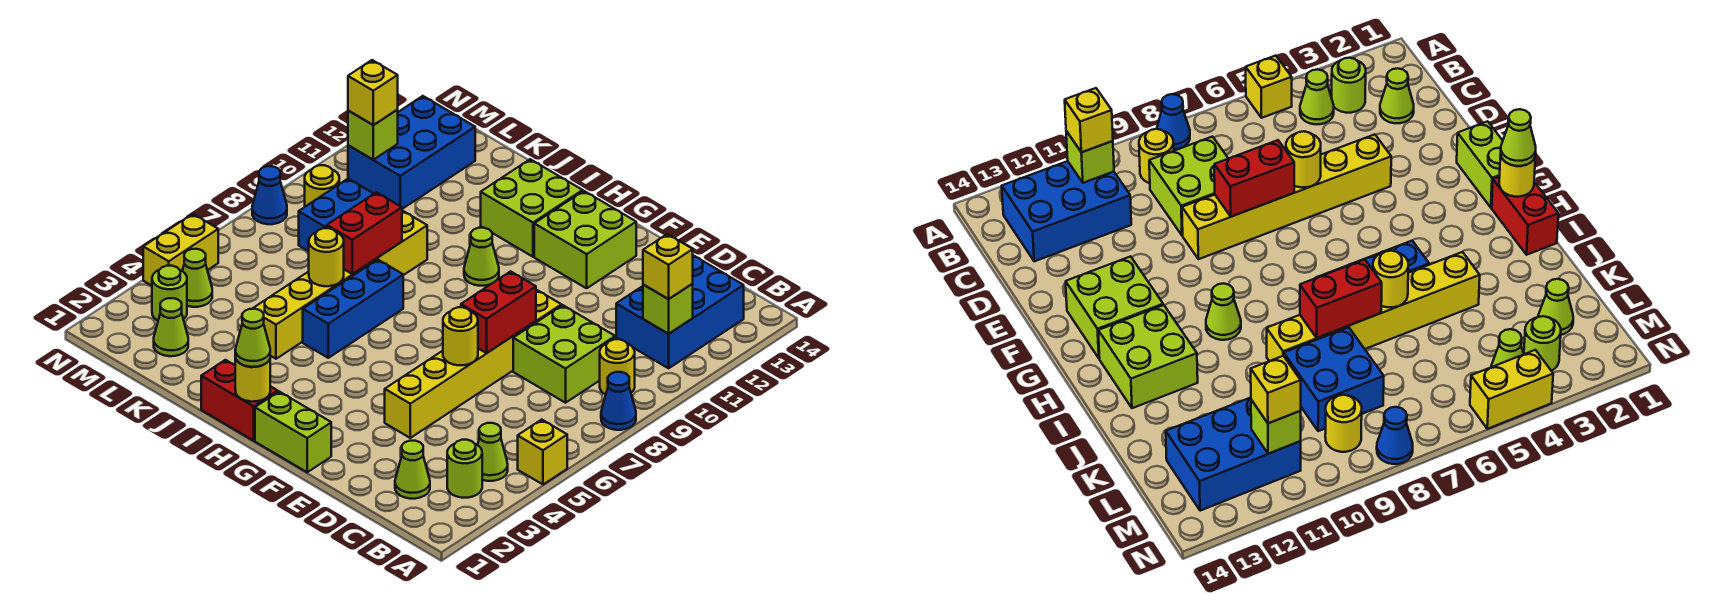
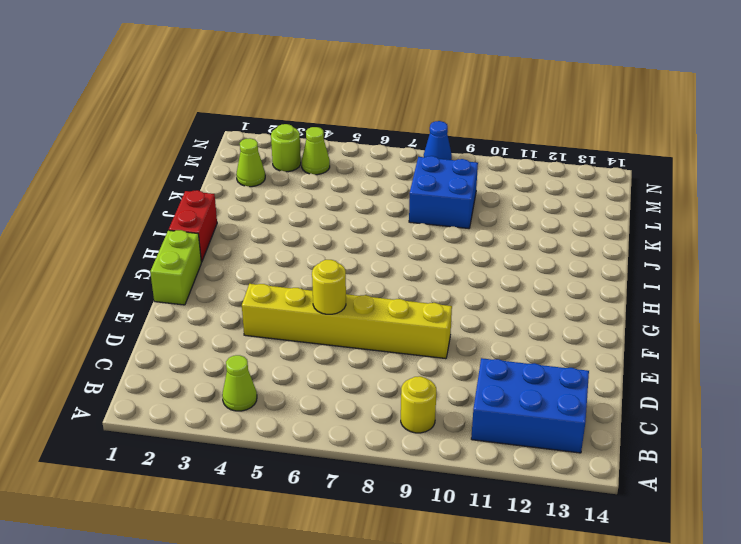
none -> yellow 1x1 brick [518,420,567,484]
none -> blue 1x1 cone [601,372,636,430]
none -> lime 1x1 round brick [447,440,482,498]
none -> lime 1x1 cone [395,441,430,499]

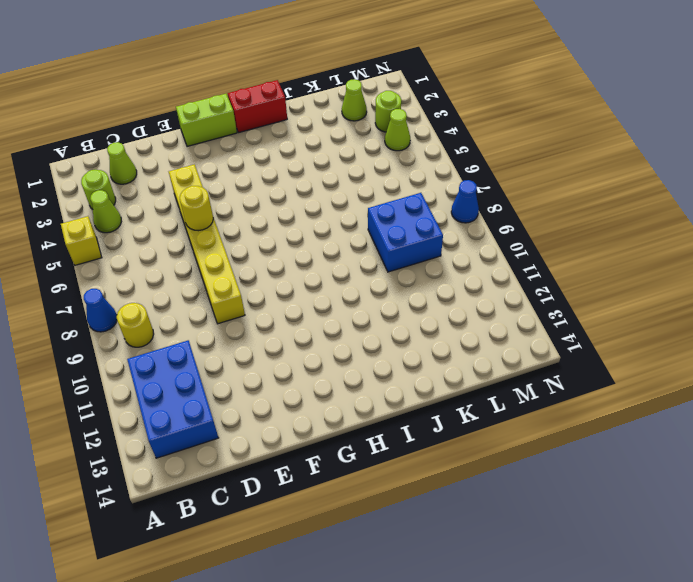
none -> lime 2x2 brick [513,305,615,403]
none -> lime 2x2 brick [534,191,636,288]
none -> lime 1x1 cone [464,228,499,286]
none -> lime 2x2 brick [481,159,583,257]

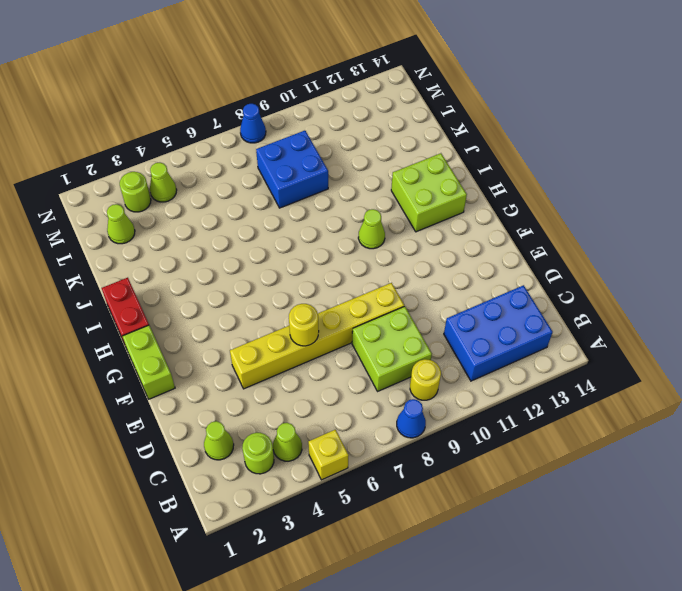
none -> lime 2x2 brick [534,191,636,288]
none -> blue 1x3 brick [303,260,403,358]
none -> yellow 1x6 brick [252,211,427,359]
none -> blue 2x3 brick [348,96,475,209]

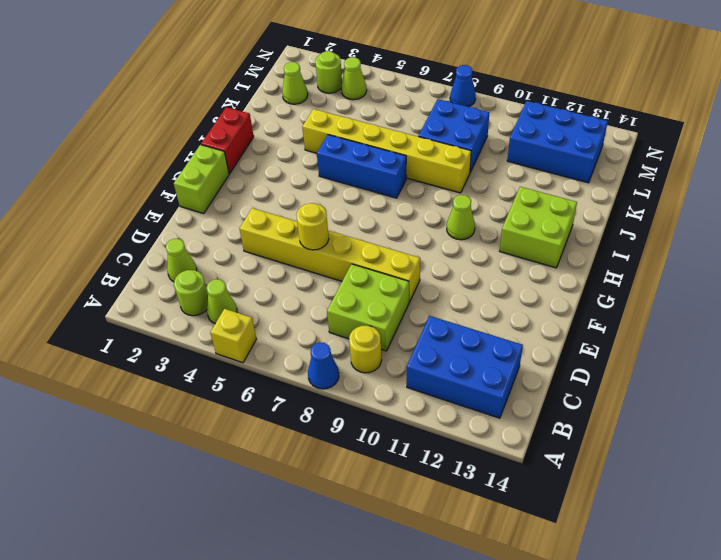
none -> lime 2x2 brick [534,191,636,288]
none -> yellow 1x1 round brick [305,165,339,207]
none -> yellow 1x2 brick [143,214,218,286]
none -> lime 1x1 brick [643,284,693,334]

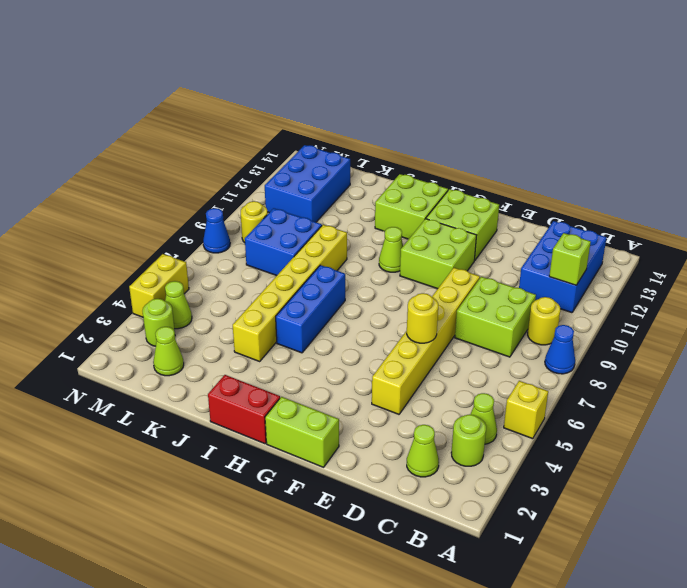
lime 2x2 brick [400,219,477,289] -> none
none -> red 1x2 brick [461,271,536,353]
none -> yellow 1x1 round brick [235,355,270,402]
none -> yellow 1x1 round brick [309,228,344,286]
none -> red 1x2 brick [327,192,402,274]

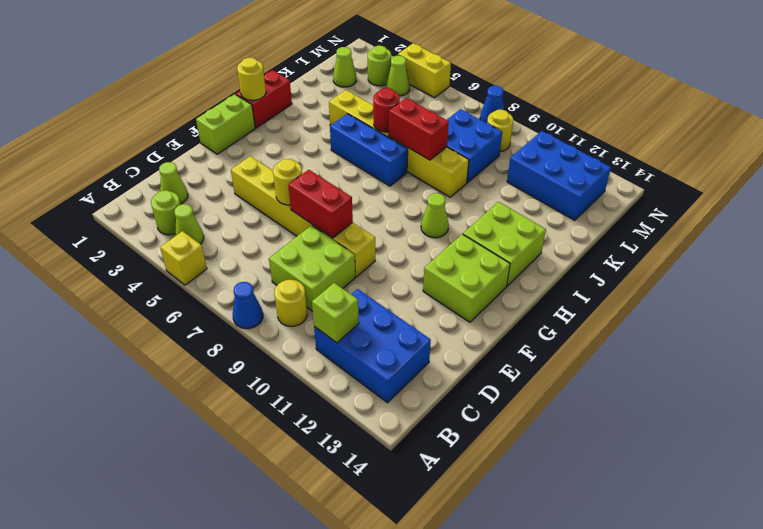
red 1x1 round brick [373,88,400,132] -> yellow 1x1 round brick [309,228,344,286]
none -> lime 1x1 brick [348,110,398,160]
none -> yellow 1x1 brick [643,234,693,299]
none -> lime 1x1 cone [235,309,270,367]
none -> yellow 1x1 brick [348,60,398,125]

